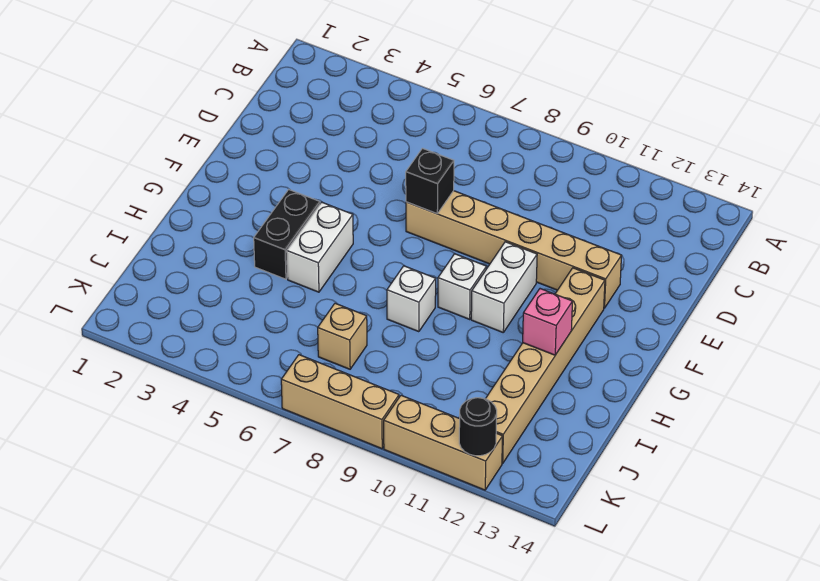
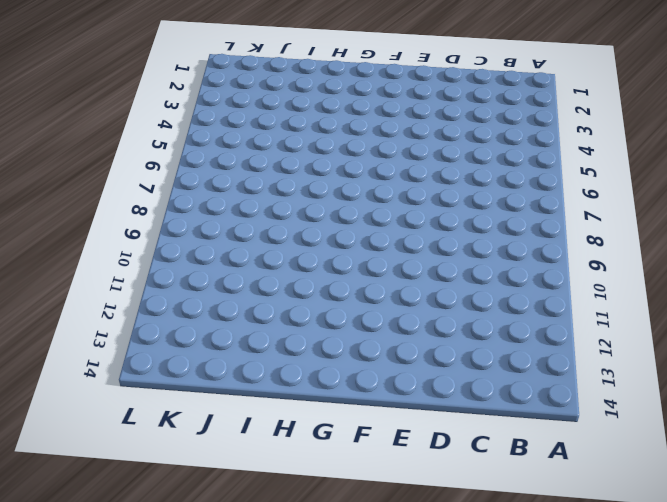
none -> tan 1x6 brick [406,191,622,308]
none -> white 1x2 brick [471,242,537,332]
none -> tan 1x6 brick [486,268,605,463]

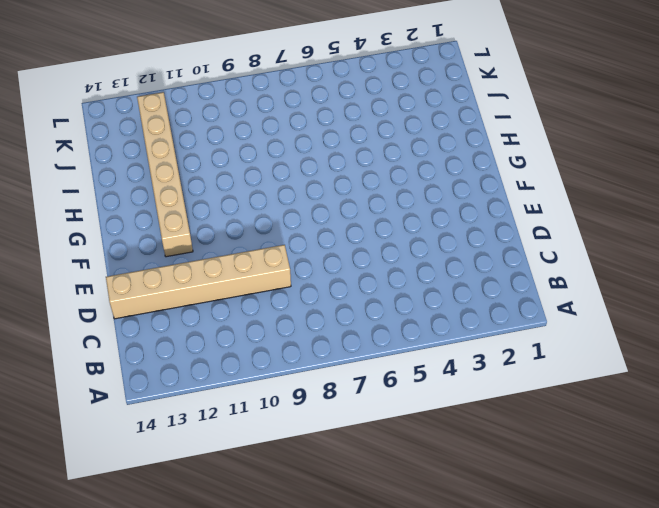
tan 1x6 brick [106,245,291,319] -> tan 1x6 brick moved to [406,191,622,308]
none -> white 1x2 brick [471,242,537,332]
none -> black 1x2 brick [254,190,320,279]
none -> white 1x2 brick [287,202,353,292]

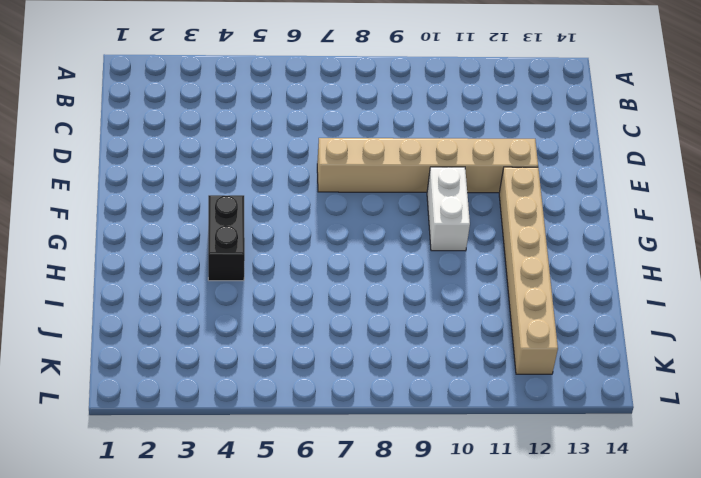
none -> white 1x2 brick [287,202,353,292]
none -> white 1x1 brick [438,254,486,319]
none -> white 1x1 brick [387,266,436,332]

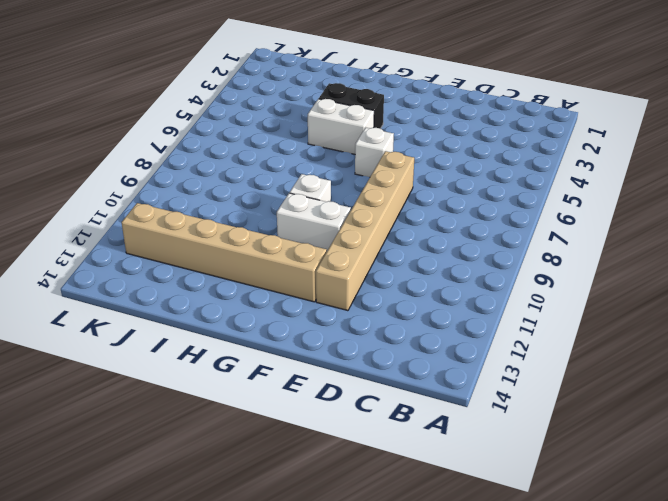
white 1x1 brick [355,128,394,177] -> white 1x1 brick moved to [387,266,436,332]
none -> tan 1x1 brick [318,303,367,369]
none -> tan 1x3 brick [281,355,399,449]
none -> tan 1x3 brick [384,395,503,490]

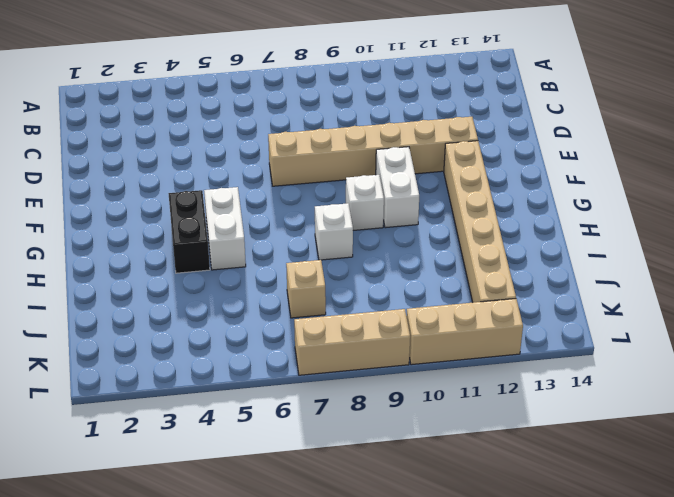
none -> black 1x1 brick [406,148,454,214]
none -> pink 1x1 brick [523,289,573,355]
none -> black 1x1 round brick [459,398,497,456]

